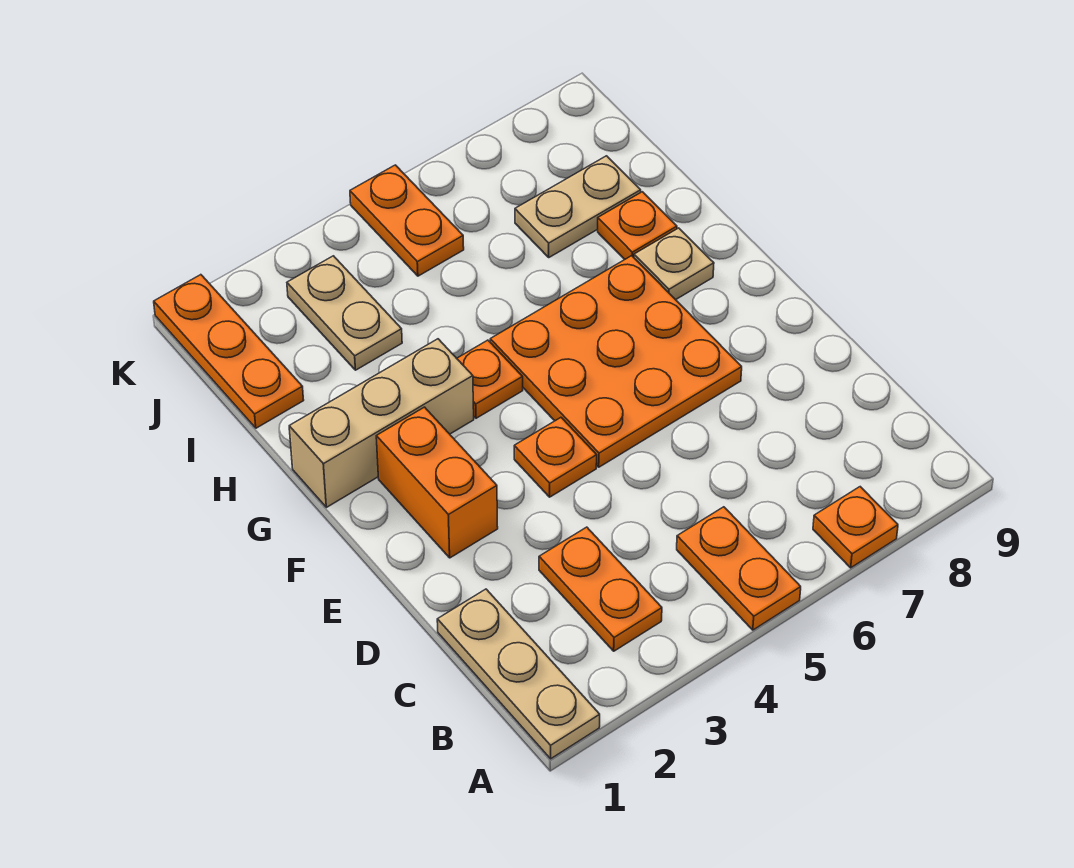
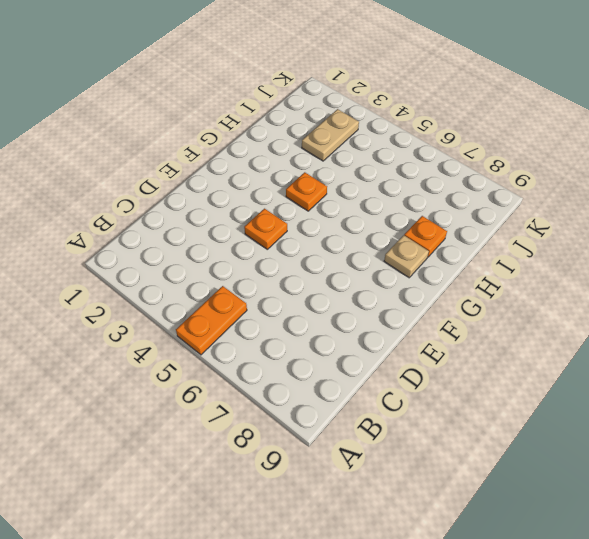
none -> tan 1x3 plate [437,589,600,759]
none -> orange 1x1 plate [813,487,898,568]
none -> orange 1x2 plate [539,527,662,651]

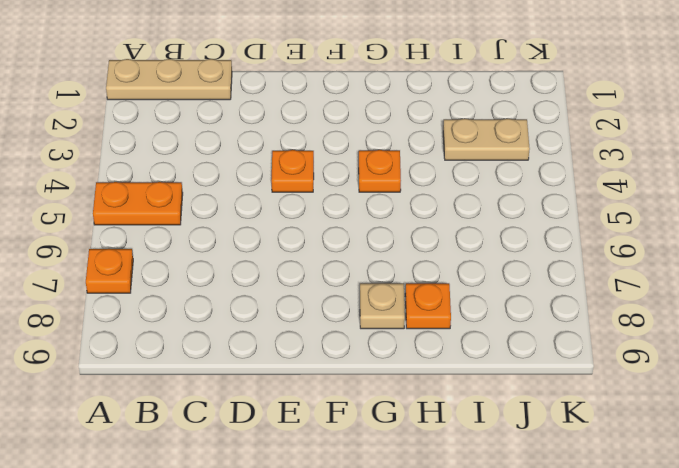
none -> orange 1x2 plate [539,527,662,651]
none -> orange 1x2 brick [376,407,498,558]
none -> orange 3x3 plate [490,256,742,467]

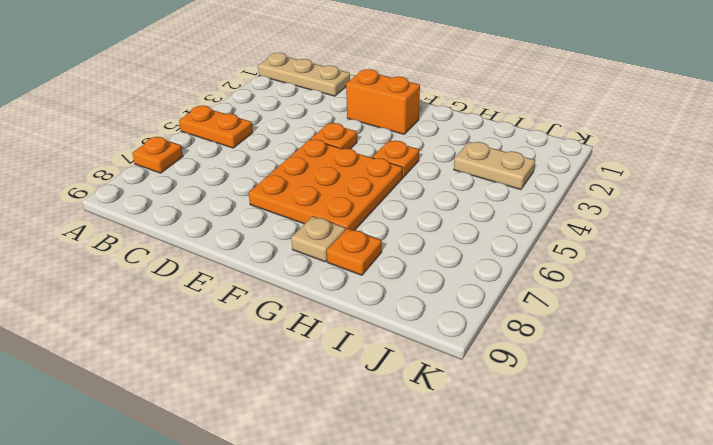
none -> orange 1x2 plate [539,527,662,651]
none -> tan 1x3 brick [289,339,474,507]
none -> orange 1x3 plate [154,275,304,428]

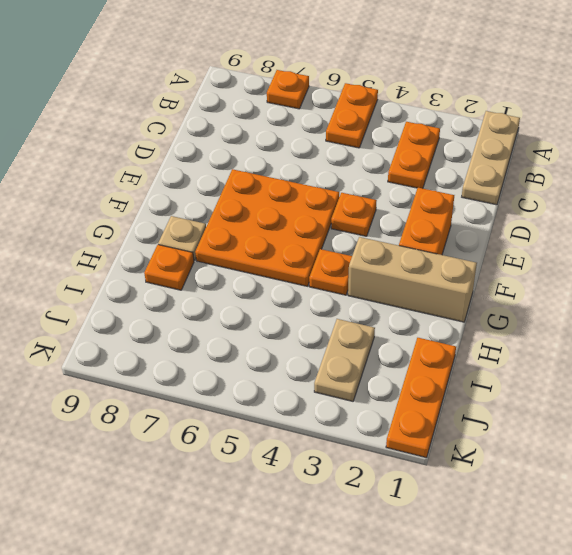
none -> tan 1x2 plate [515,156,641,257]
none -> orange 1x2 plate [350,165,464,276]

